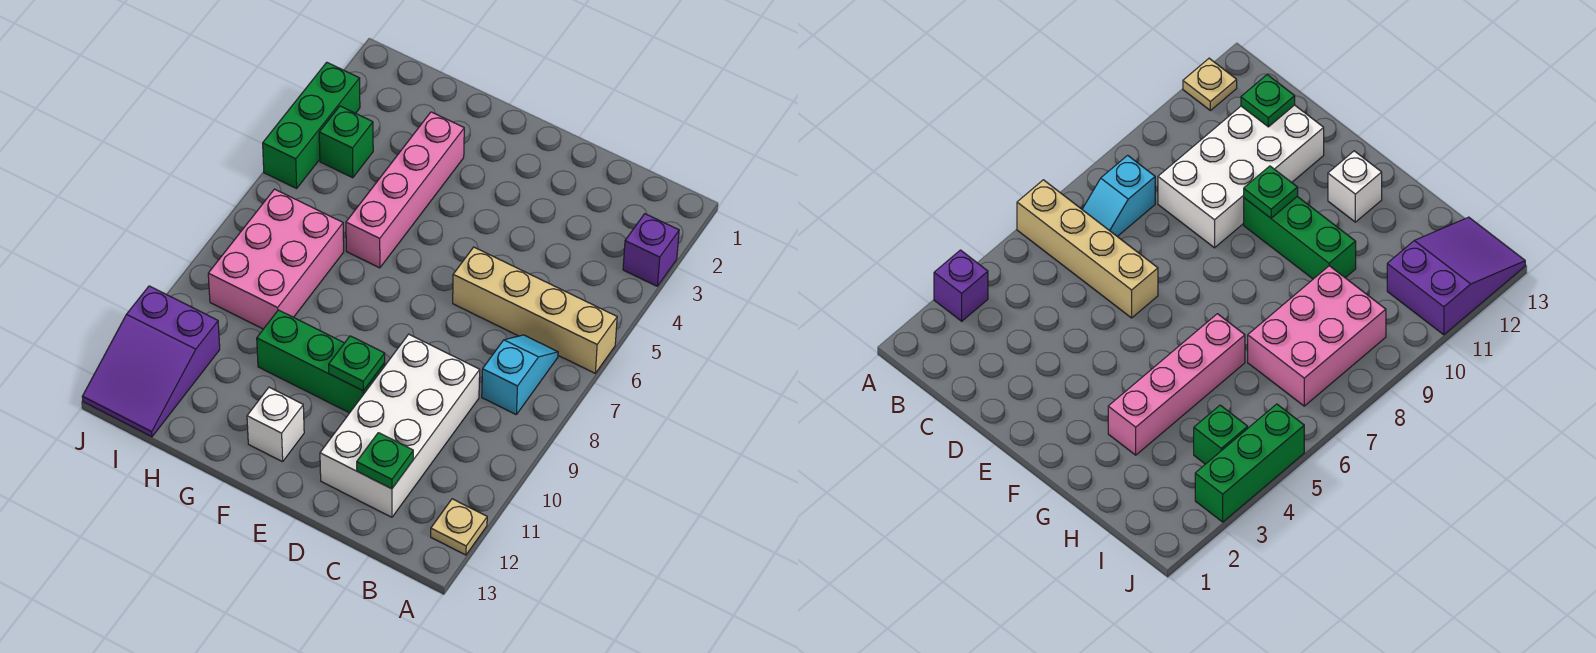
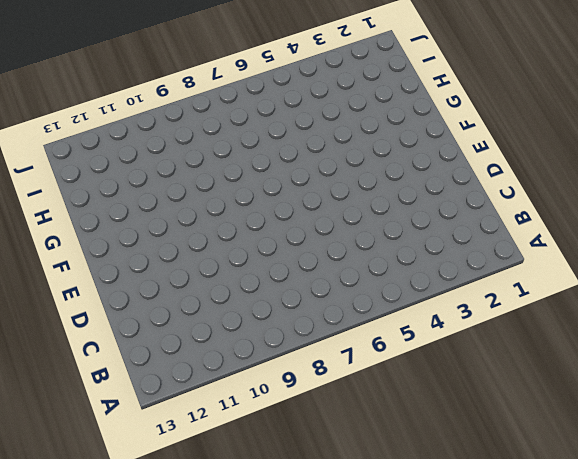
none -> purple 1x1 brick [623,214,679,286]
none -> tan 1x4 brick [453,247,617,373]
none -> tan 1x1 plate [431,499,487,555]

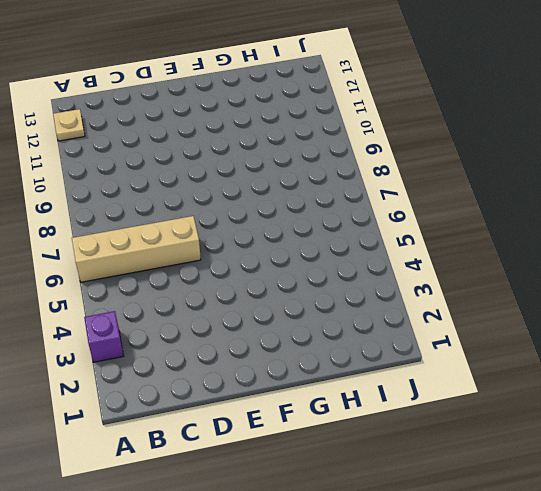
none -> cyan 1x2 slope [482,335,558,414]
none -> white 2x4 brick [320,334,480,517]
none -> green 1x3 brick [257,310,385,413]

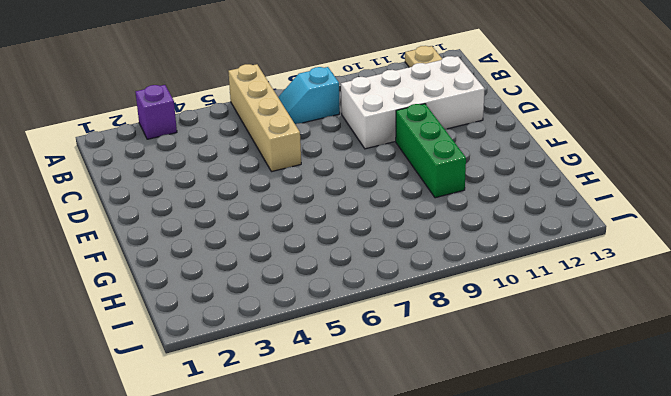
none -> white 1x1 brick [247,387,304,462]
none -> pink 1x4 brick [346,112,464,268]
none -> pink 2x3 brick [208,189,344,329]

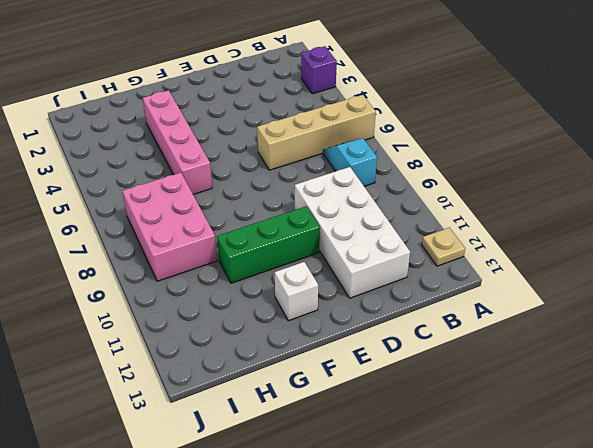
none -> green 1x1 brick [319,106,373,178]
none -> purple 2x3 slope [82,286,220,437]
none -> green 1x3 brick [263,62,360,188]

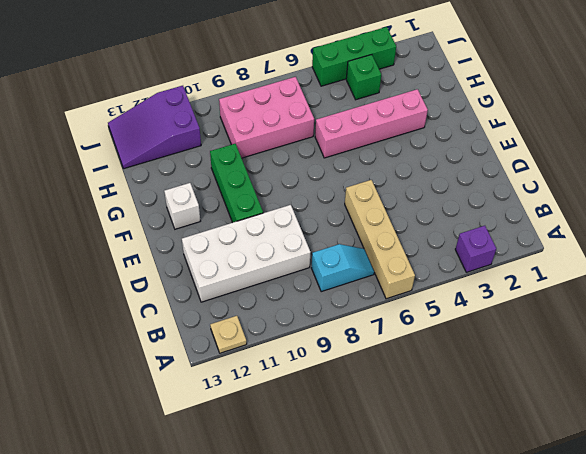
none -> green 1x1 plate [357,433,413,489]
none -> green 1x1 plate [329,336,385,391]

